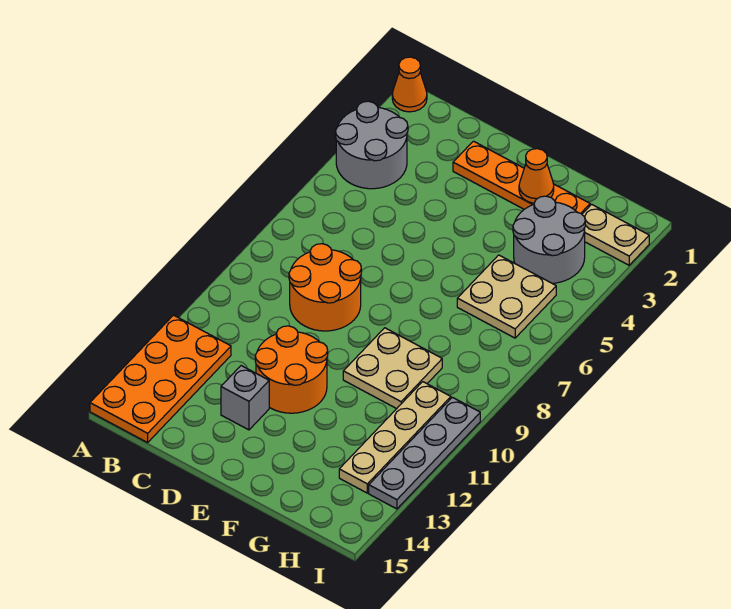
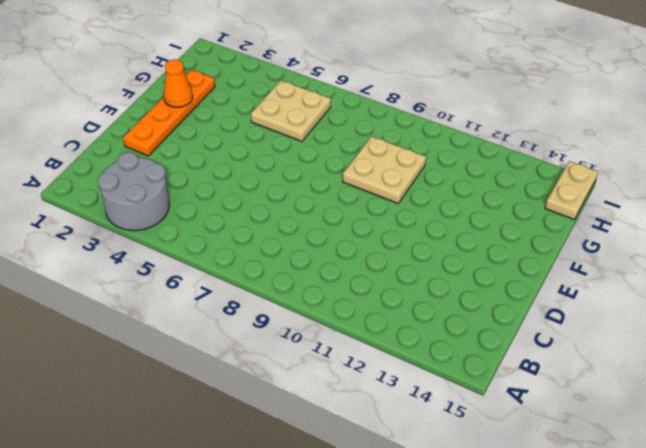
tan 1x2 plate [545,161,598,220] -> tan 1x2 plate moved to [582,204,649,265]
none -> orange 1x1 cone [392,57,427,112]
none -> orange 2x4 plate [90,315,231,443]
none -> orange 2x2 round brick [289,244,361,331]

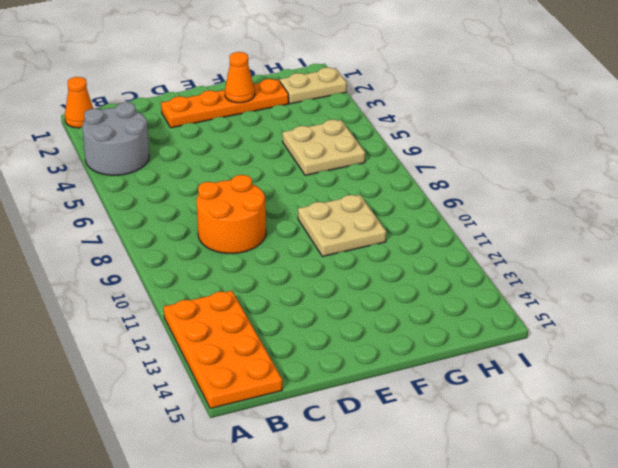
none -> orange 2x2 round brick [255,326,328,413]
none -> grey 1x1 brick [221,366,269,430]
none -> grey 2x2 round brick [513,196,585,283]

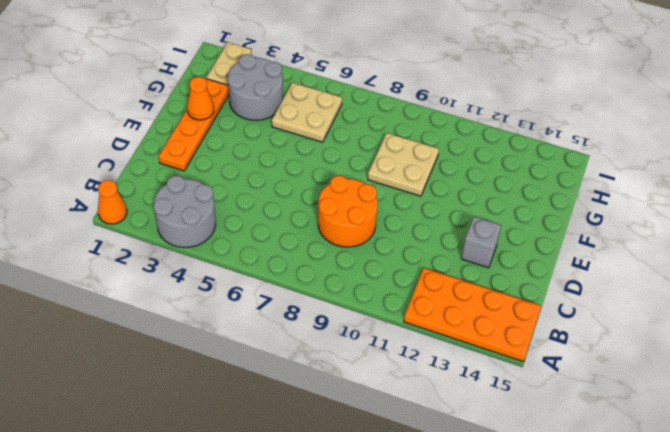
none -> orange 2x2 round brick [255,326,328,413]
none -> tan 1x4 plate [339,382,451,493]
none -> grey 1x4 plate [369,397,480,509]

